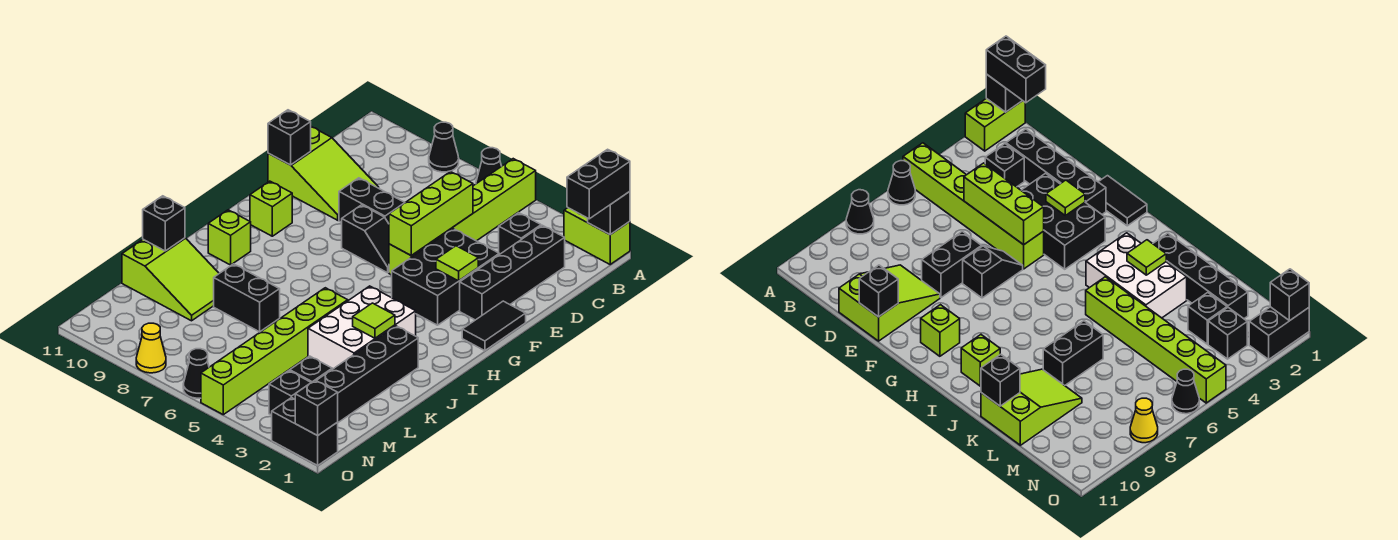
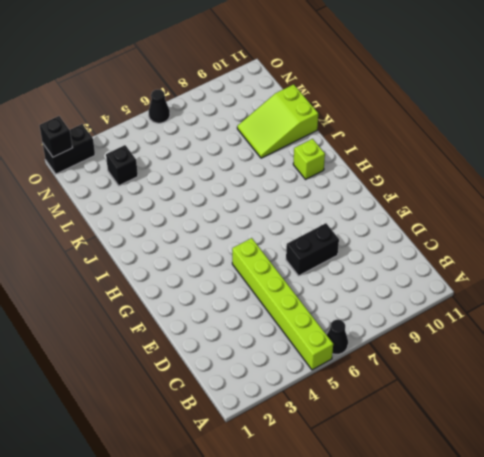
none -> lime 1x2 brick [564,208,630,264]
none -> black 1x1 cone [429,122,459,172]
none -> black 1x4 brick [460,225,565,320]
none -> black 1x1 brick [499,213,541,255]

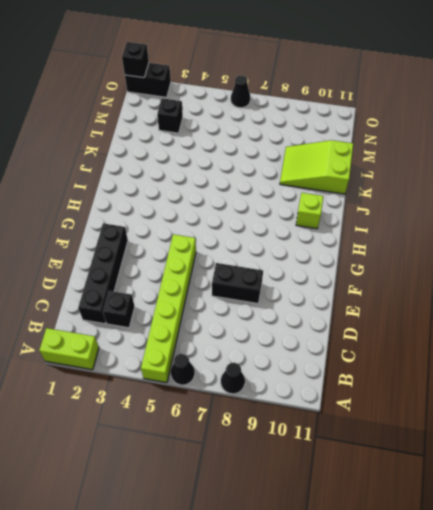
none -> lime 2x3 slope [268,127,379,220]
none -> black 2x3 brick [392,229,499,325]
none -> black 1x2 tile [462,301,526,351]
none -> black 1x2 slope [342,205,389,273]

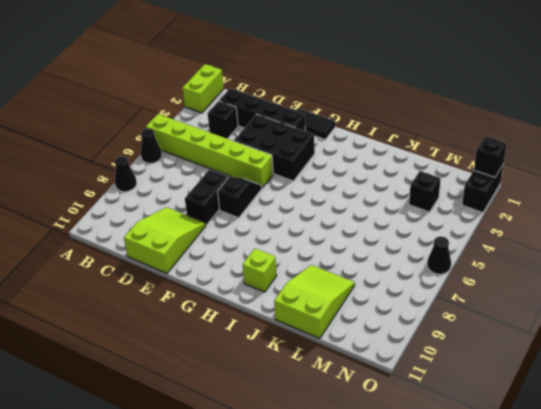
none -> lime 1x1 brick [250,181,292,236]
none -> white 2x3 brick [308,286,416,369]
none -> black 1x4 brick [316,326,418,423]
none -> lime 1x6 brick [201,288,348,415]

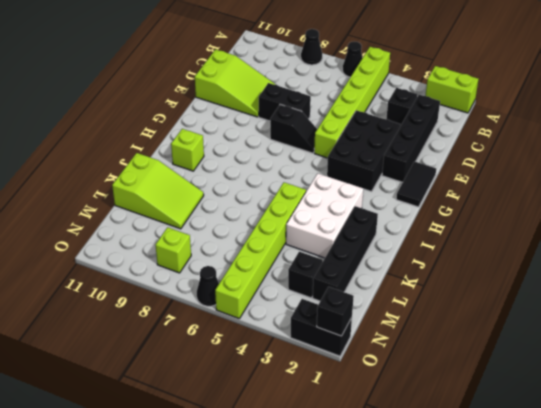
lime 1x1 brick [156,227,191,273] -> lime 1x1 brick moved to [250,181,292,236]
none -> black 1x2 brick [214,264,280,332]
none -> black 1x1 brick [269,371,311,415]
none -> yellow 1x1 cone [136,323,166,373]
none -> black 1x1 brick [588,192,630,235]

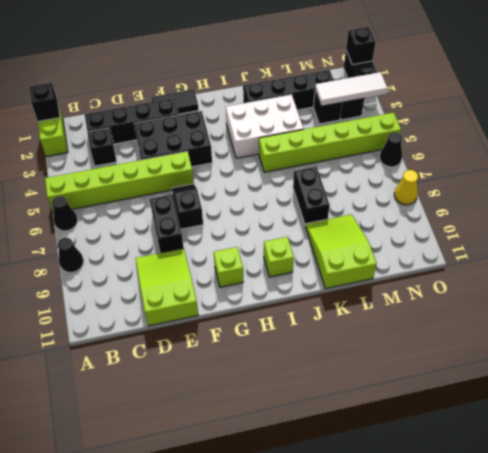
white 1x3 tile [315,72,388,106] -> none
none -> lime 1x3 brick [389,172,473,256]
none -> black 1x1 brick [268,110,311,165]
none -> lime 1x1 tile [436,246,478,281]
none -> lime 1x1 tile [353,303,395,338]

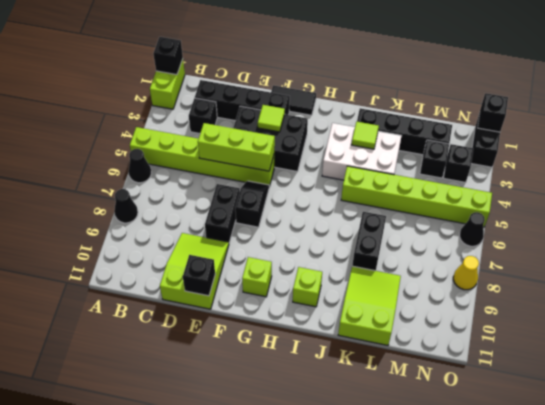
none -> black 1x1 brick [143,196,185,251]
none -> black 1x2 brick [567,149,630,219]

